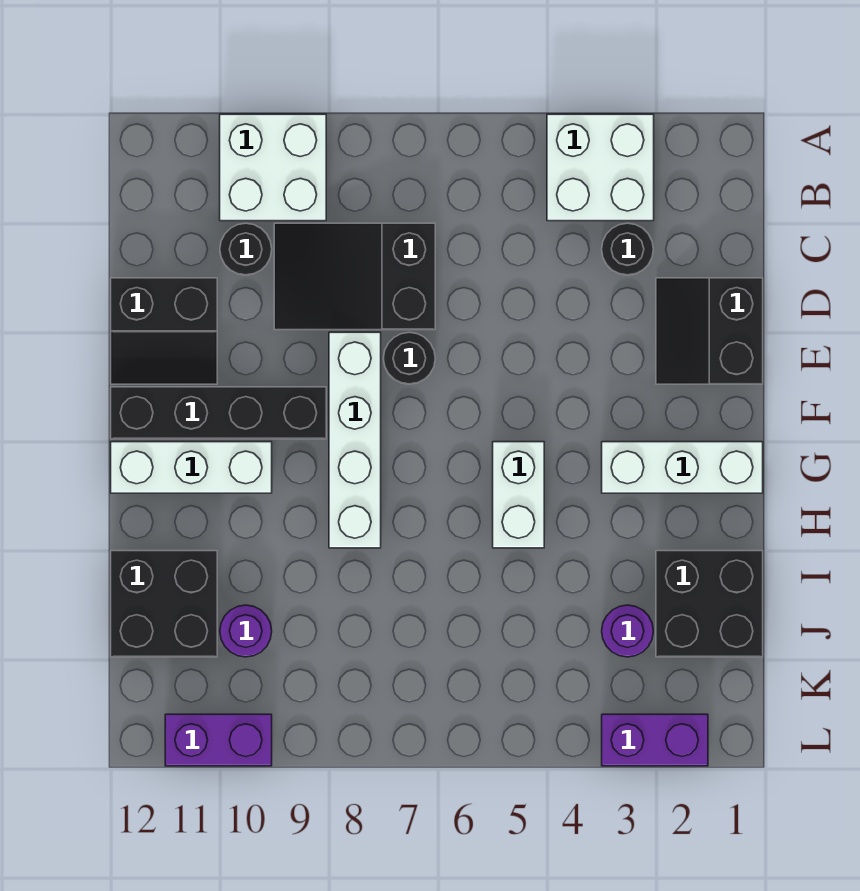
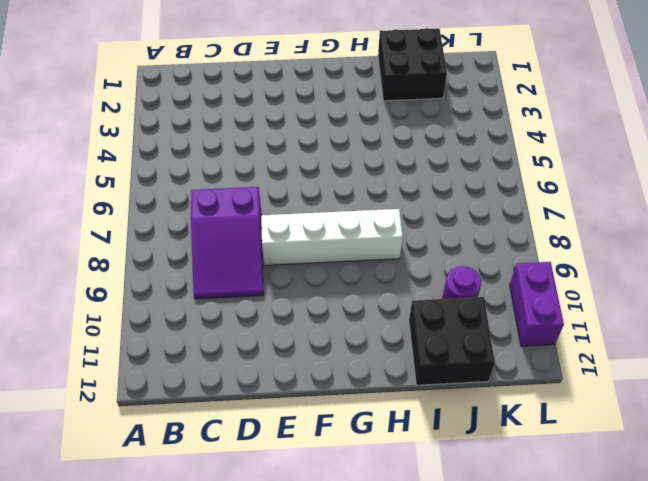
purple 2x3 slope [191,187,263,299] -> black 2x3 slope [274,223,435,330]
none -> white 2x2 brick [547,114,654,221]
none -> white 2x2 brick [220,114,326,221]
none -> black 1x1 round brick [602,223,653,275]

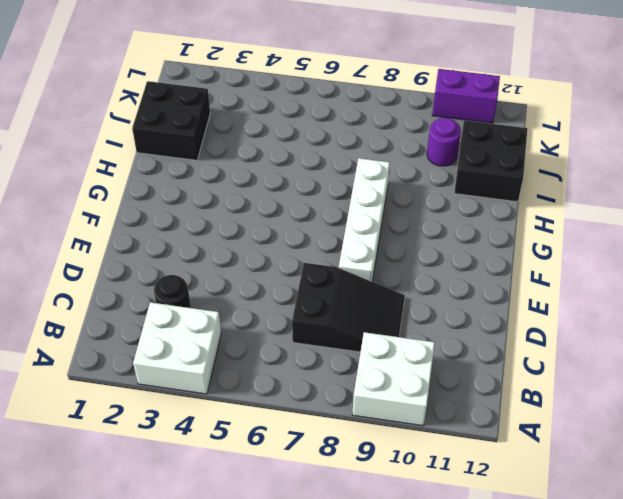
none -> black 1x1 round brick [220,223,272,275]
none -> black 2x2 slope [656,278,763,384]
none -> black 2x2 slope [111,278,217,384]

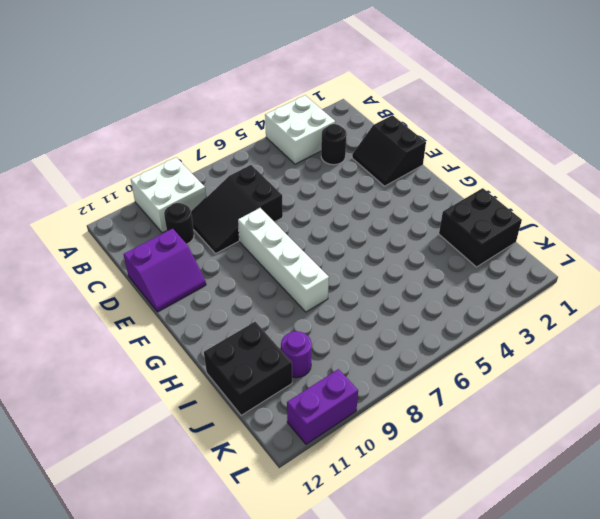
purple 2x2 slope [124,229,206,312] -> black 2x2 slope [111,278,217,384]
none -> black 1x1 round brick [383,332,435,384]
none -> black 1x4 brick [111,387,326,439]
none -> white 1x3 brick [602,442,763,493]

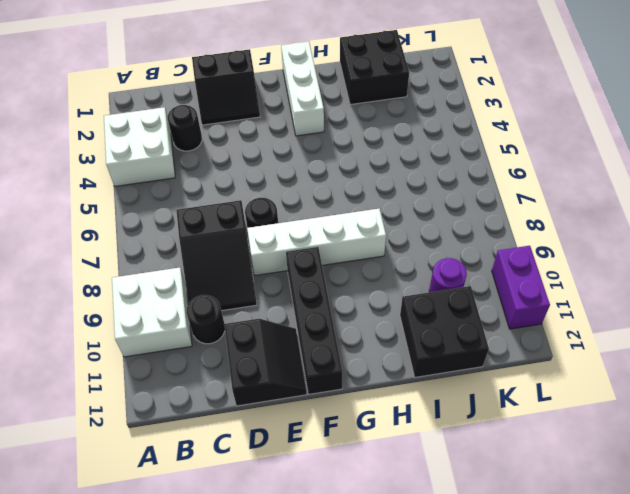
none -> white 1x2 brick [493,442,544,548]
none -> white 1x3 brick [111,442,272,493]
none -> purple 1x1 round brick [602,605,653,657]

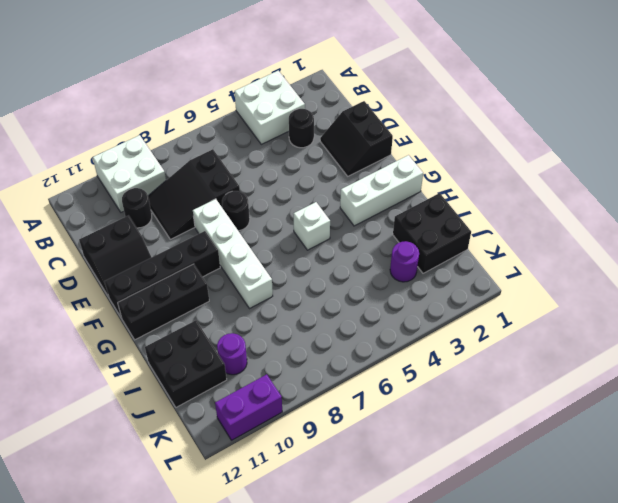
white 1x1 brick [294,202,330,250] -> white 1x2 brick [493,442,544,548]
black 1x3 brick [118,264,209,340] -> white 1x3 brick [111,442,272,493]
none -> purple 1x2 brick [602,714,708,766]

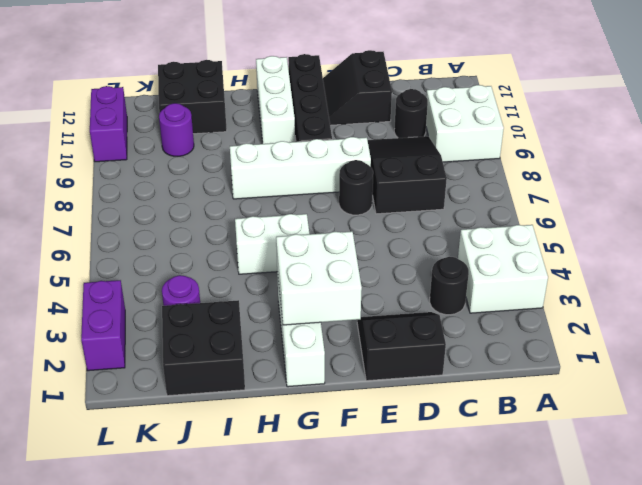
white 2x2 brick [276,231,362,325] -> none

